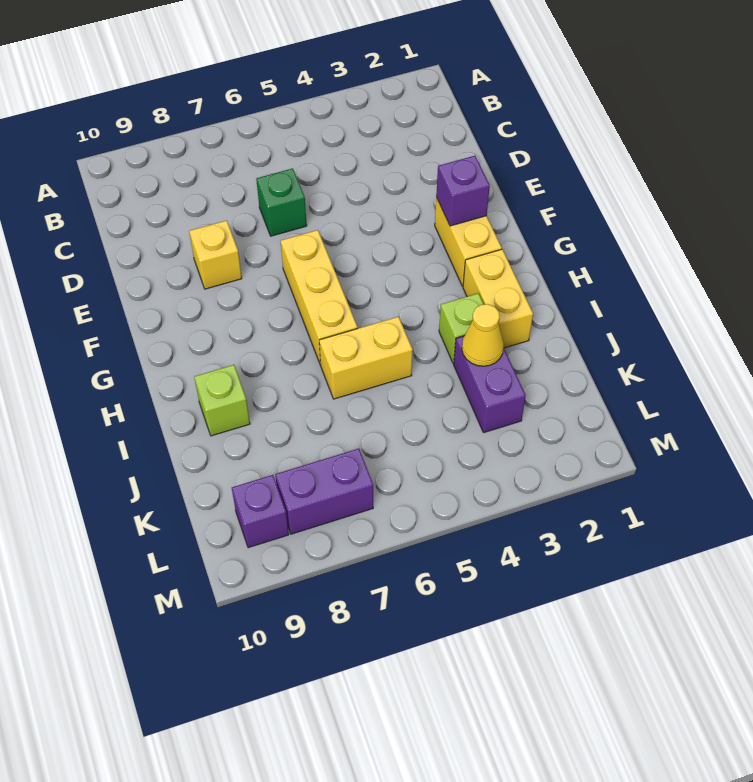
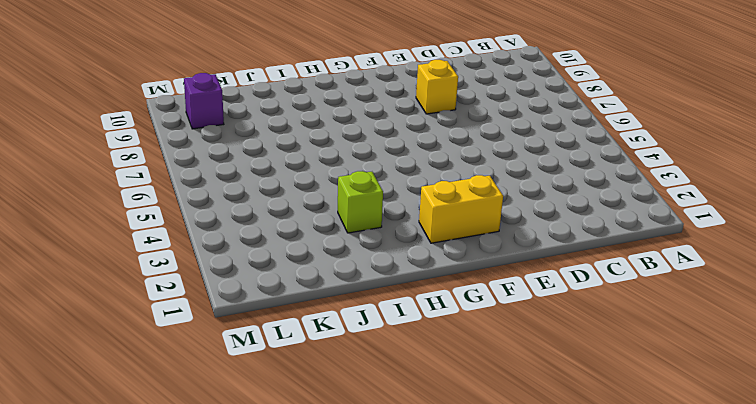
none -> green 1x1 brick [256,168,307,236]
none -> yellow 1x3 brick [281,230,358,365]
none -> yellow 1x2 brick [463,249,533,348]

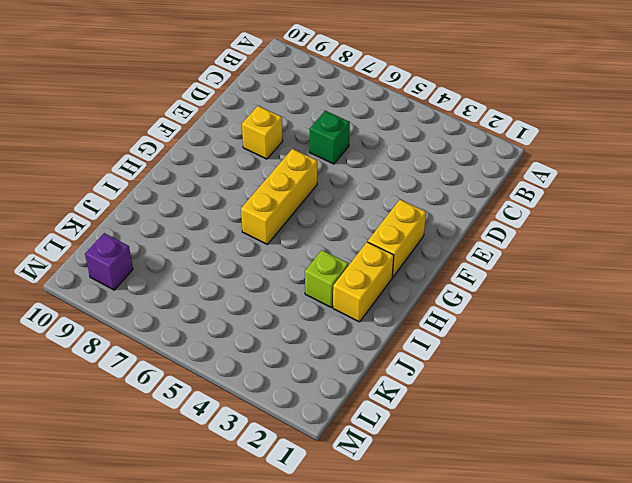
none -> yellow 1x2 brick [319,317,413,399]
none -> lime 1x1 brick [194,365,250,436]
none -> purple 1x2 brick [454,336,526,433]

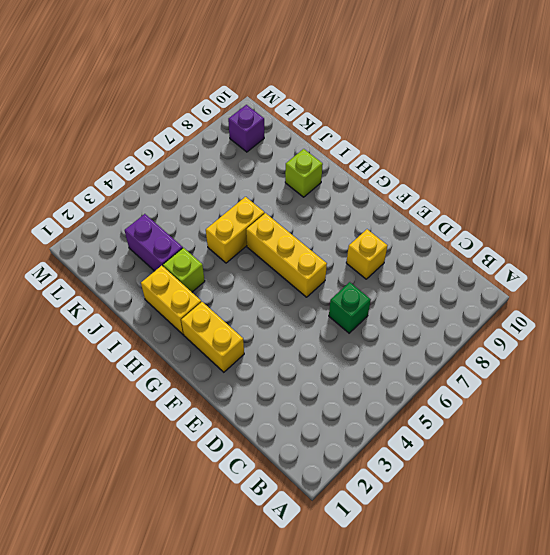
none -> purple 1x2 brick [275,449,373,534]
none -> purple 1x1 brick [436,156,490,226]
none -> yellow 1x1 cone [462,304,504,366]

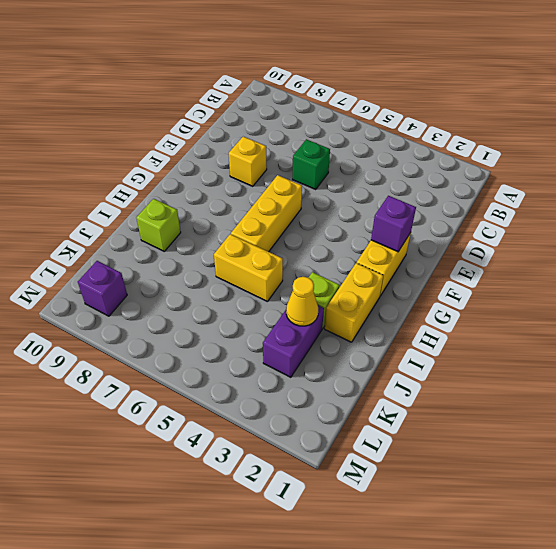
none -> purple 1x2 brick [275,449,373,534]

